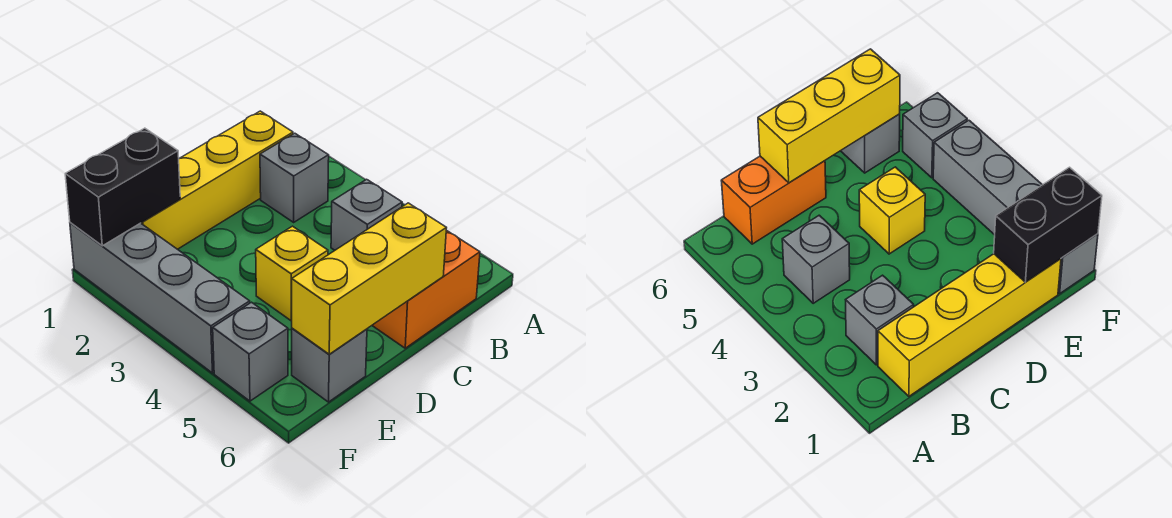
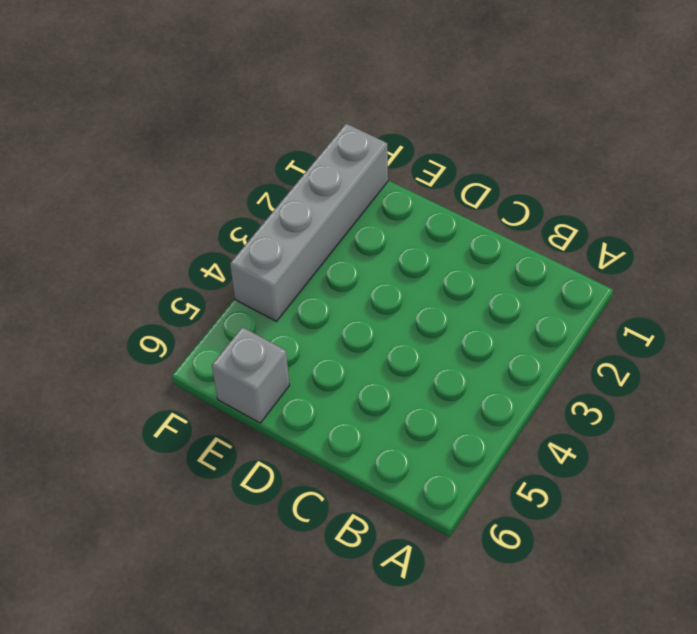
none -> yellow 1x4 brick [141,111,293,249]
none -> grey 1x1 brick [260,133,329,222]

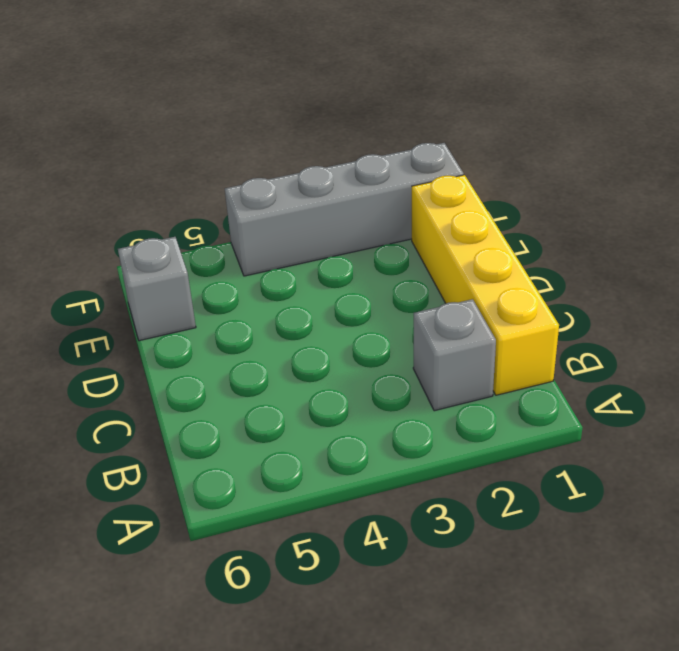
none -> grey 1x1 brick [331,179,402,250]
none -> orange 1x2 brick [372,230,480,348]

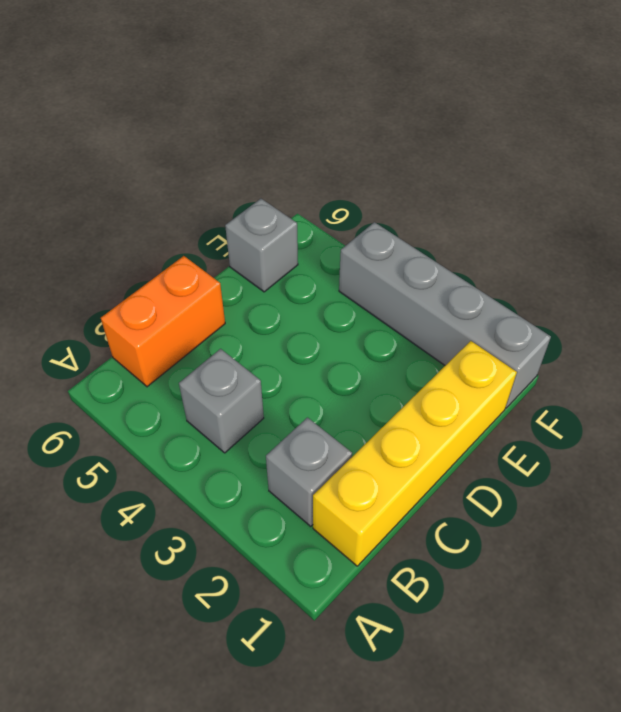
none -> yellow 1x1 brick [256,226,328,320]
none -> grey 1x1 brick [213,302,288,401]

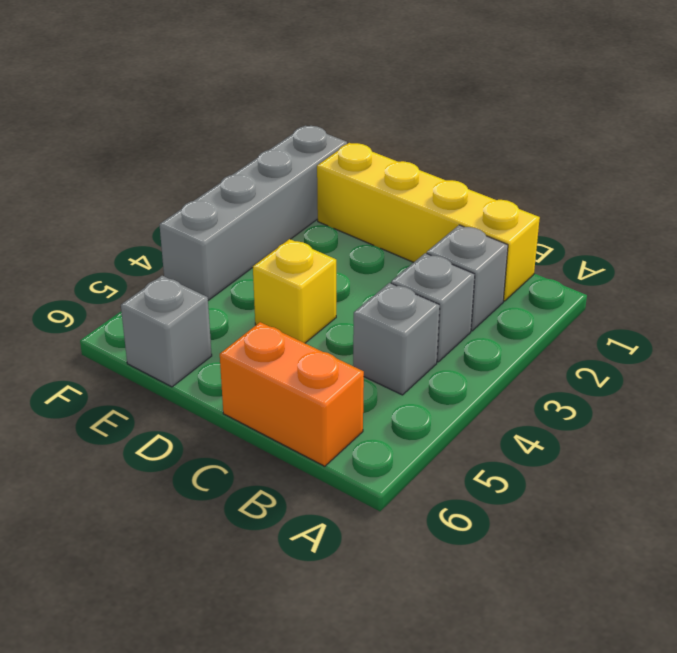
grey 1x1 brick [391,253,475,362] -> grey 1x1 brick moved to [213,302,288,401]
none -> yellow 1x3 brick [291,203,446,354]
none -> black 1x2 brick [65,128,180,246]

